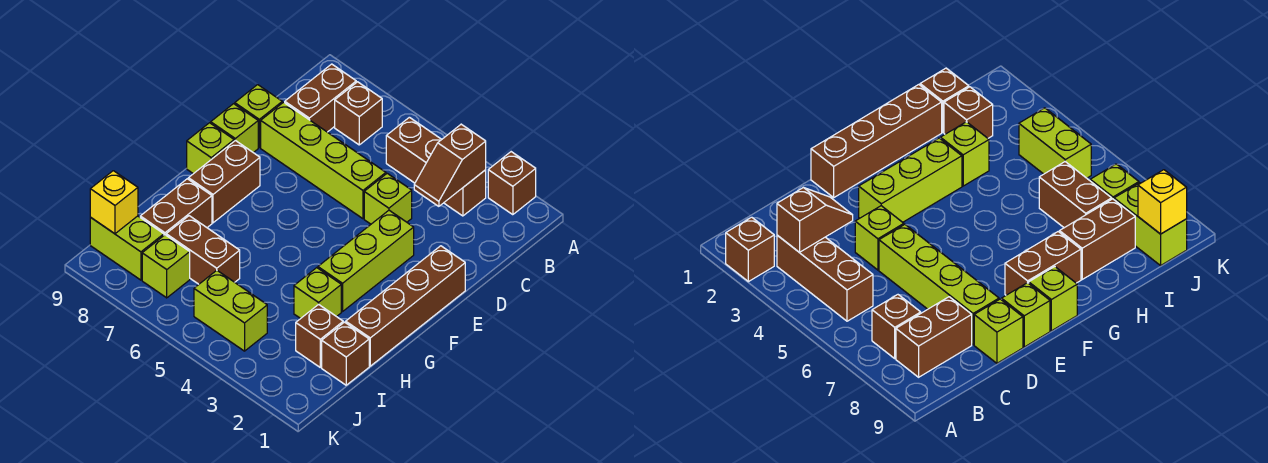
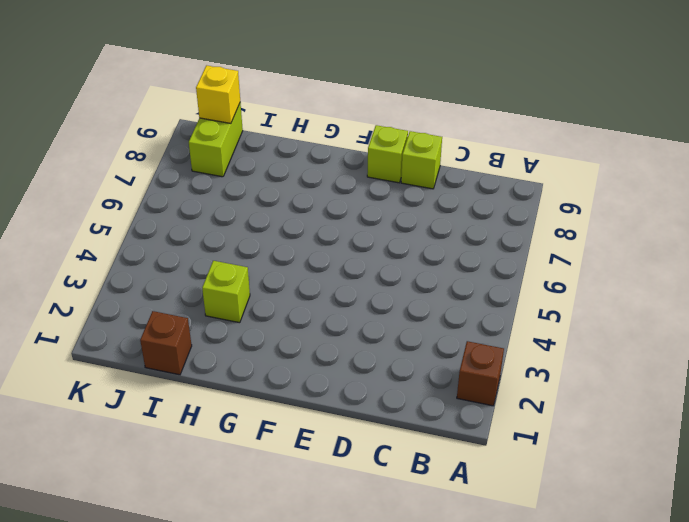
none -> brown 1x3 brick [386,117,486,216]
none -> brown 1x1 brick [335,82,382,145]
none -> brown 1x2 brick [285,64,356,132]

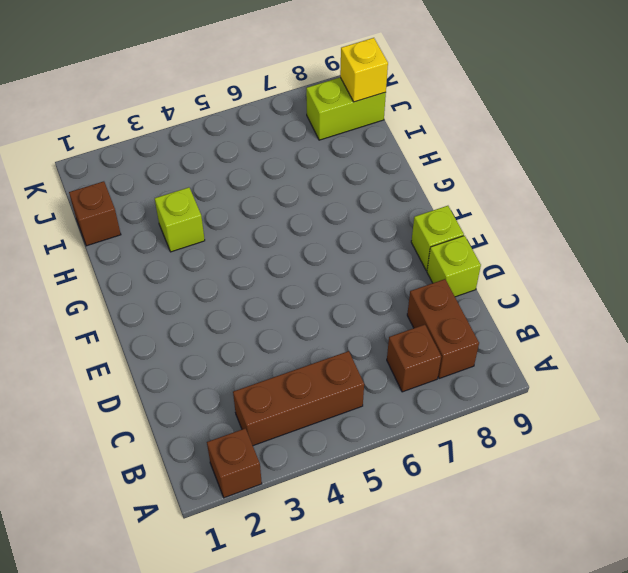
none -> lime 1x1 brick [364,173,412,224]
none -> lime 1x4 brick [261,102,386,219]
none -> brown 1x4 brick [346,246,465,366]

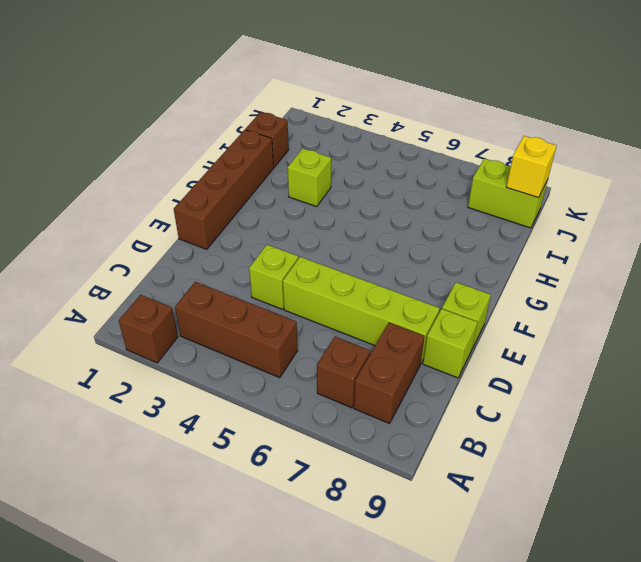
none -> lime 1x3 brick [318,210,414,311]
none -> brown 1x2 brick [188,140,260,223]
none -> lime 1x1 brick [187,123,234,174]

